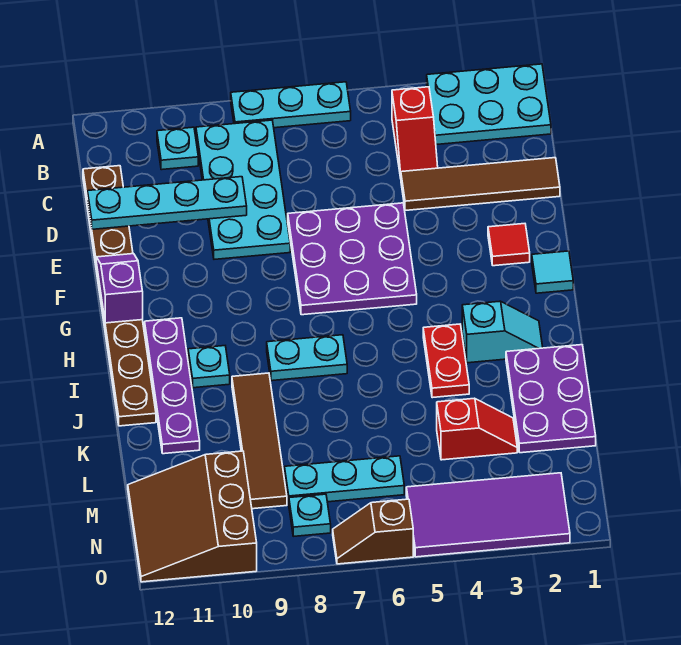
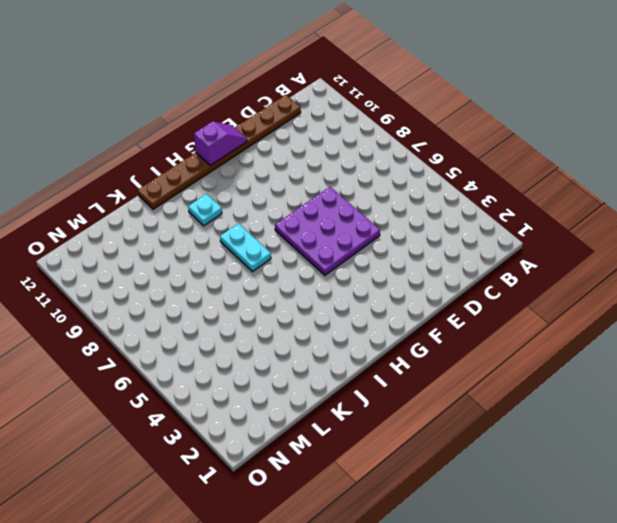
none -> cyan 2x3 plate [427,64,551,145]
none -> cyan 1x3 plate [231,82,351,128]
none -> red 1x2 slope [392,87,438,178]

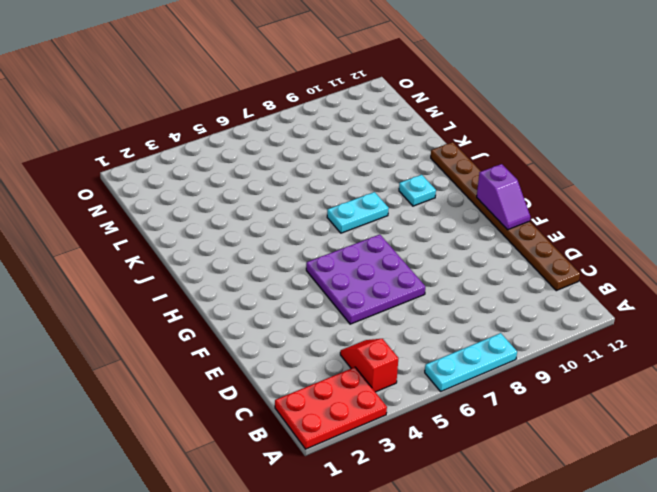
red 2x3 plate [275,367,387,449] -> cyan 2x3 plate [427,64,551,145]
none -> cyan 2x4 plate [196,120,290,259]
none -> cyan 1x1 plate [157,127,198,170]
none -> brown 1x4 tile [401,158,560,211]

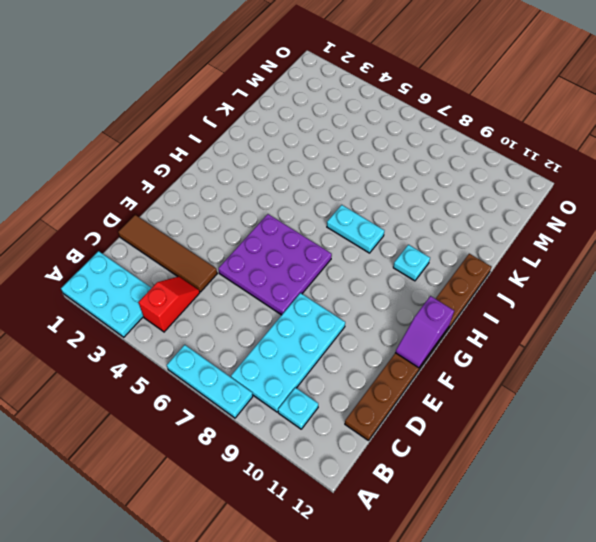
none -> red 1x1 tile [488,224,530,266]
none -> cyan 1x1 tile [532,251,573,293]
none -> purple 1x4 plate [145,318,200,454]

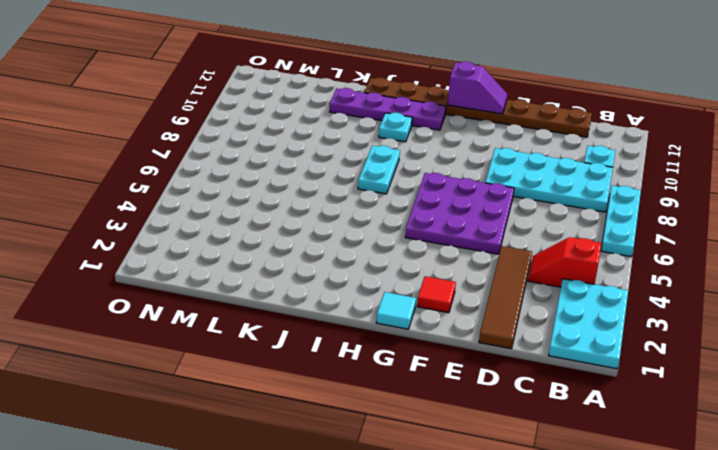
none -> cyan 1x2 slope [462,301,543,363]
none -> red 1x2 plate [423,324,469,398]
none -> purple 2x3 plate [506,345,596,453]

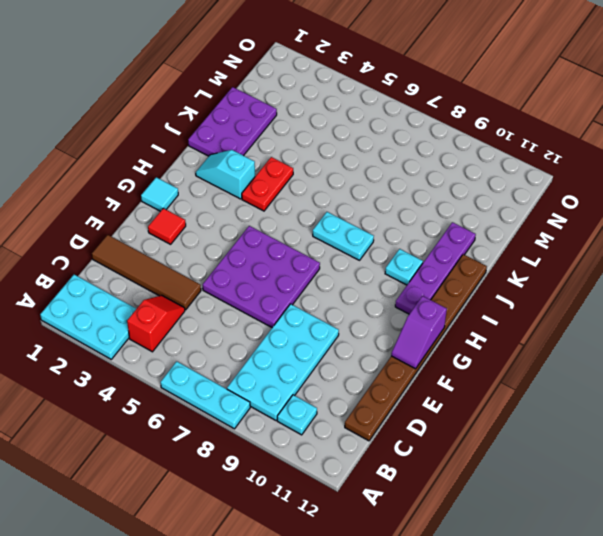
none -> brown 1x4 tile [232,373,287,509]
none -> red 1x2 slope [437,398,517,460]
none -> cyan 1x3 plate [284,456,404,503]

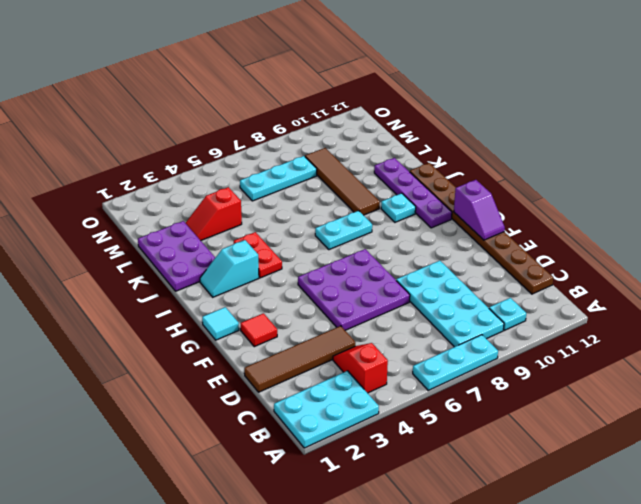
none -> brown 3x3 slope [128,451,257,582]
none -> purple 2x4 tile [406,473,570,557]
none -> cyan 1x1 plate [289,494,331,536]

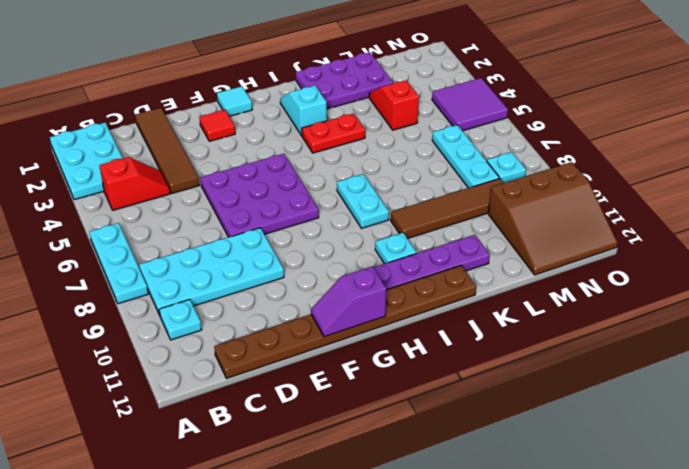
purple 2x2 tile [432,78,508,131] -> purple 2x4 tile [406,473,570,557]
none -> brown 1x2 slope [333,499,413,564]
none -> cyan 1x4 plate [88,177,247,229]

